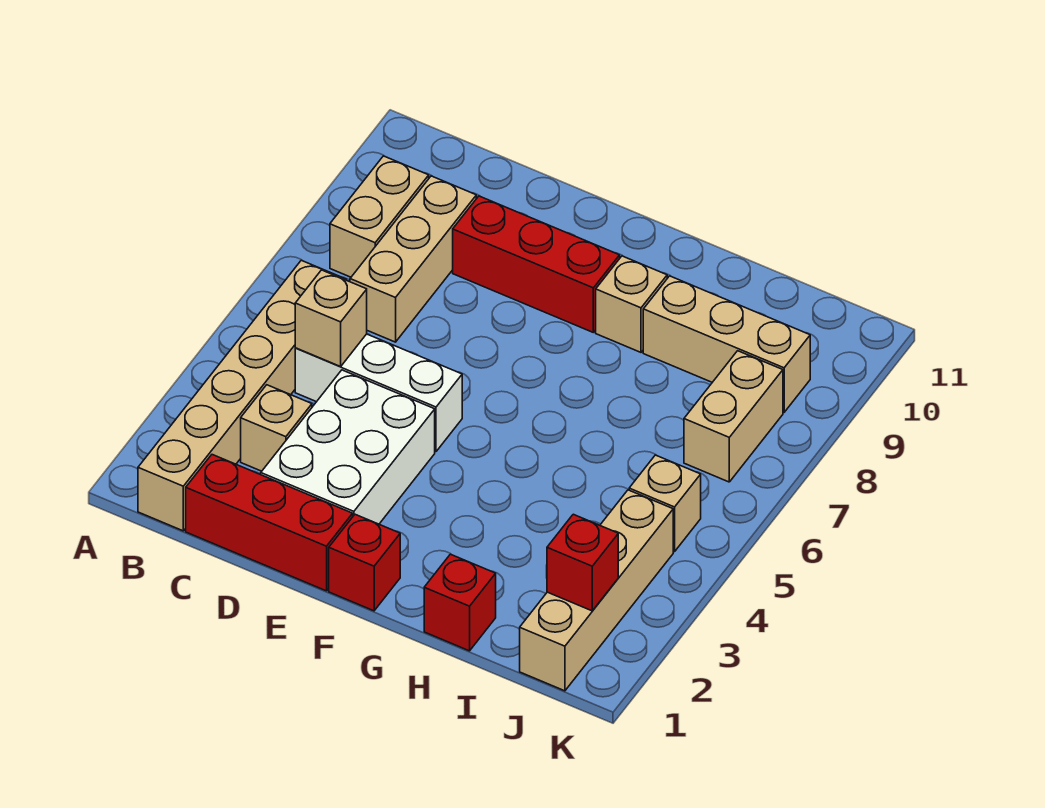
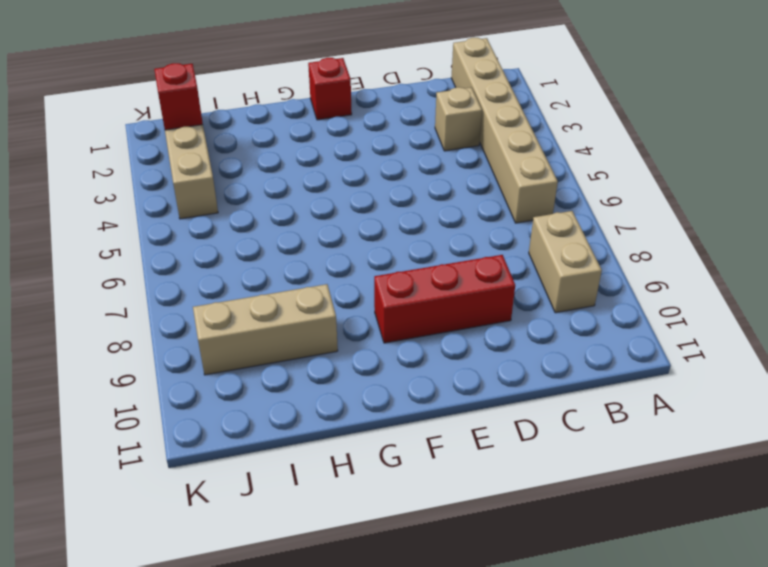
none -> red 1x3 brick [186,455,353,591]
none -> white 1x3 brick [295,334,462,452]
none -> tan 1x3 brick [350,176,476,342]

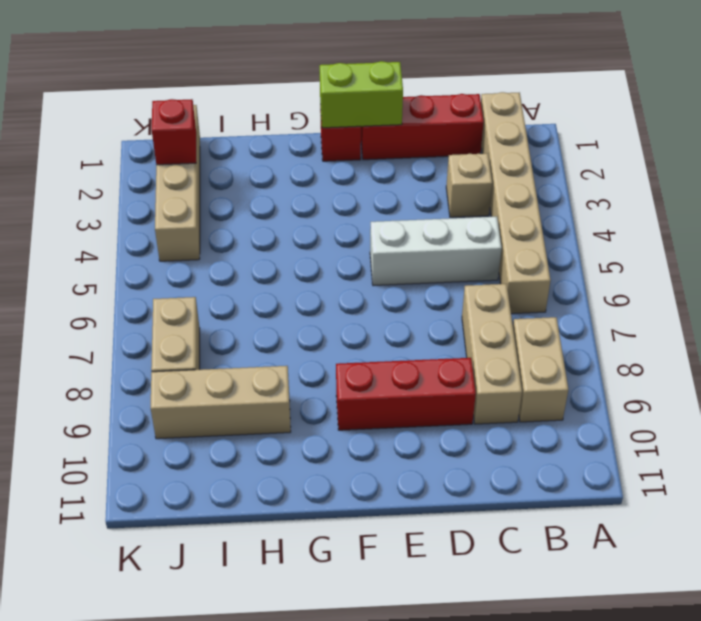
lime 1x2 brick [320,61,403,128] -> none
none -> white 2x3 brick [261,370,435,524]
none -> tan 1x1 brick [596,256,667,352]
none -> red 1x1 brick [424,554,496,651]

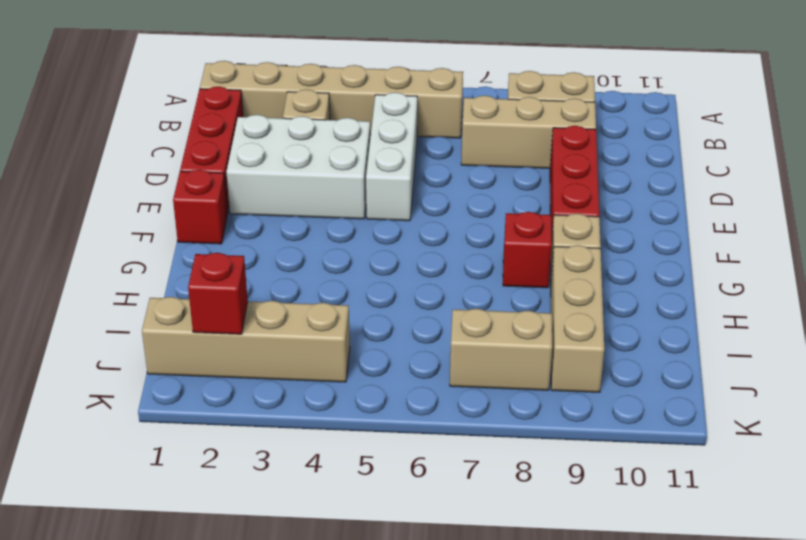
red 1x1 brick [503,212,552,288] -> red 1x1 brick moved to [424,554,496,651]
none -> tan 1x1 brick [629,455,701,552]
none -> tan 1x1 brick [295,270,367,367]

